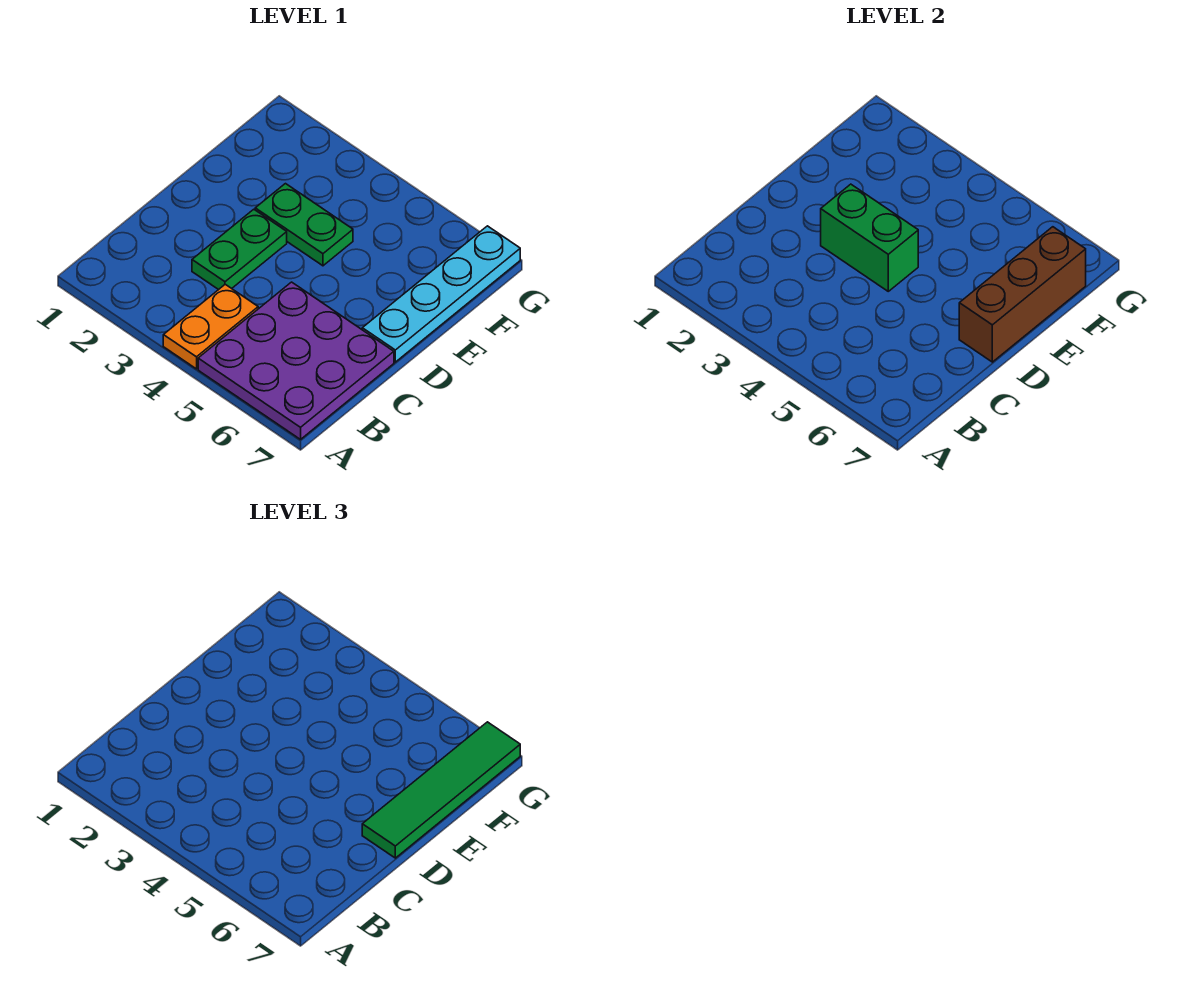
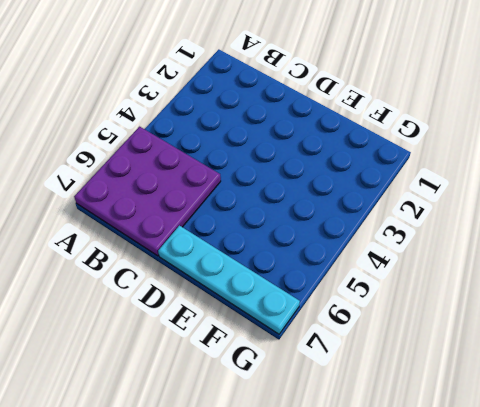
none -> orange 1x2 plate [163,284,258,369]
none -> green 1x2 plate [192,209,287,290]

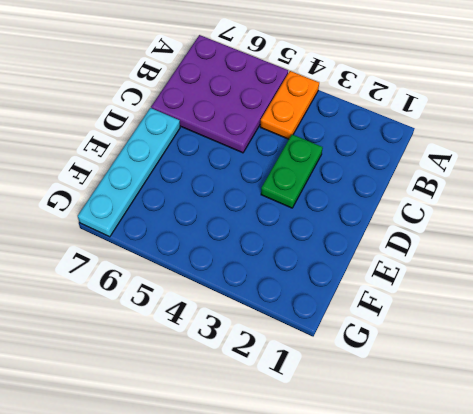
none -> green 1x2 plate [255,184,353,266]
none -> green 1x2 brick [821,184,918,291]

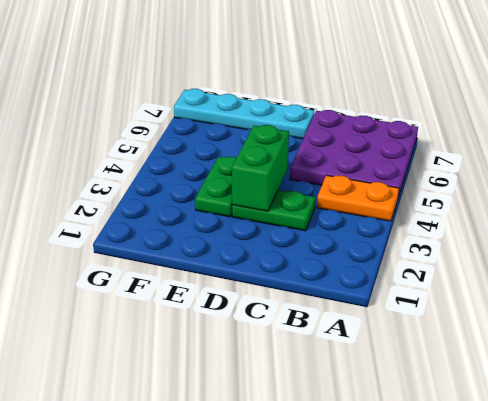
none -> brown 1x3 brick [959,227,1086,362]
none -> green 1x4 tile [362,722,520,858]

